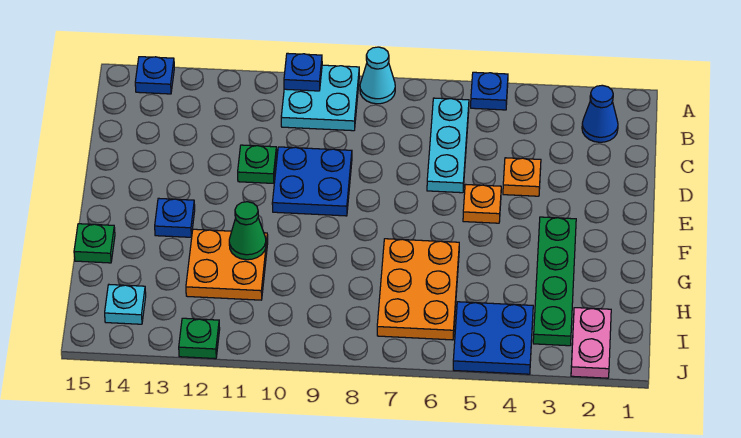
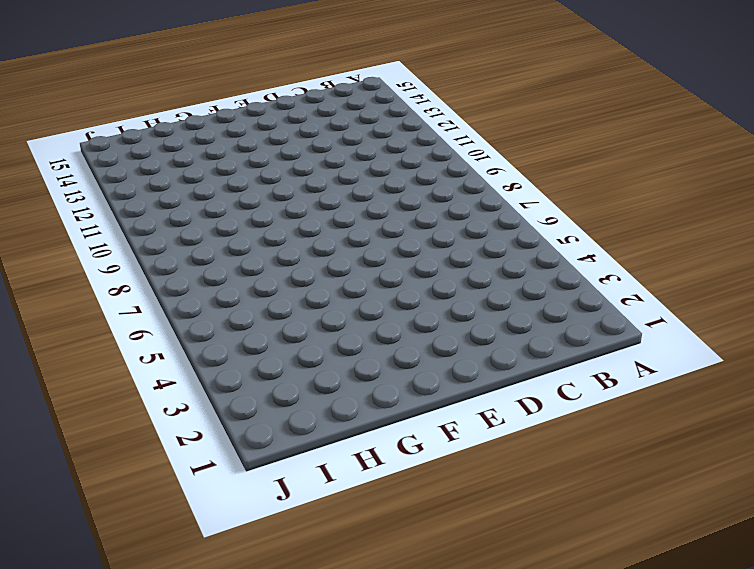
none -> blue 1x1 plate [471,72,508,110]
none -> cyan 1x1 cone [360,47,395,104]
none -> cyan 2x2 plate [281,65,359,131]

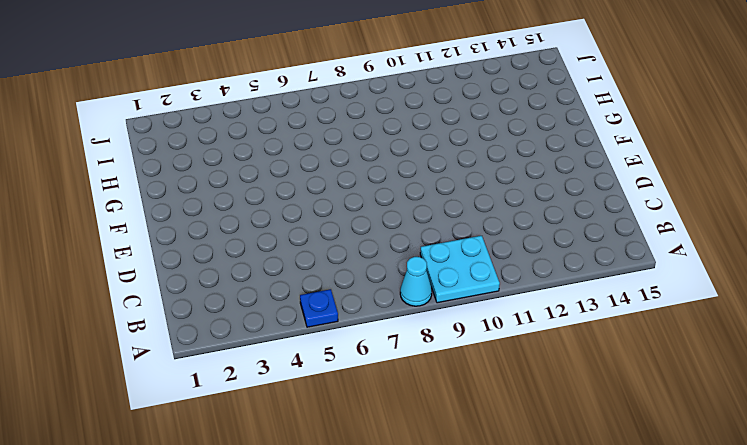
none -> blue 1x1 plate [135,57,174,94]
none -> blue 1x1 cone [582,85,618,142]
none -> cyan 1x3 plate [427,98,469,193]

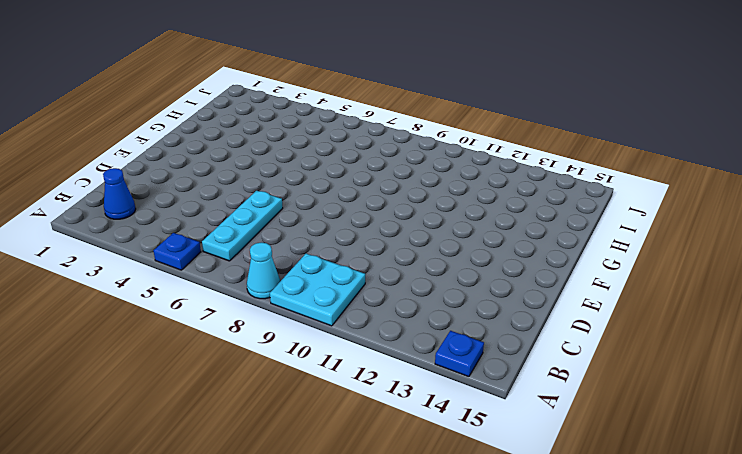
none -> orange 1x1 plate [503,158,541,196]
none -> blue 2x2 plate [272,147,352,216]
none -> green 1x1 plate [238,145,277,183]

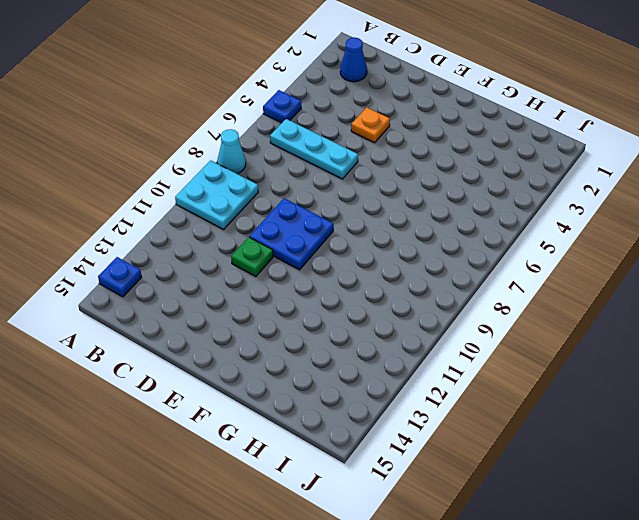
none -> orange 1x1 plate [463,184,501,223]
none -> green 1x4 plate [533,217,576,346]
none -> blue 1x1 plate [155,198,195,237]

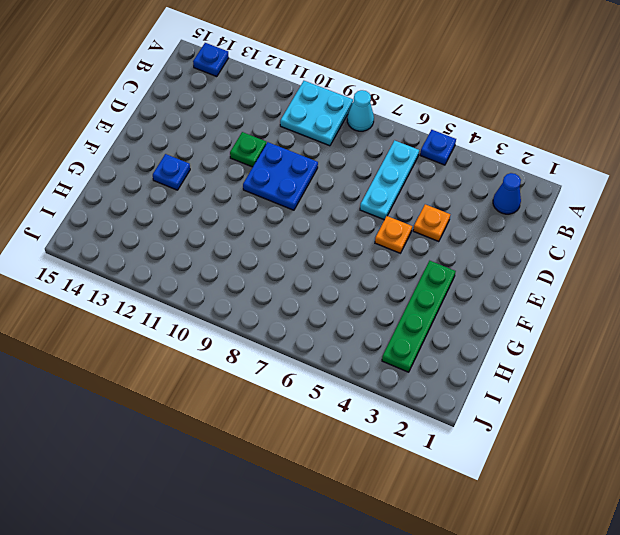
none -> orange 2x3 plate [377,239,459,340]
none -> orange 2x2 plate [186,229,268,300]
none -> green 1x1 plate [74,224,115,263]

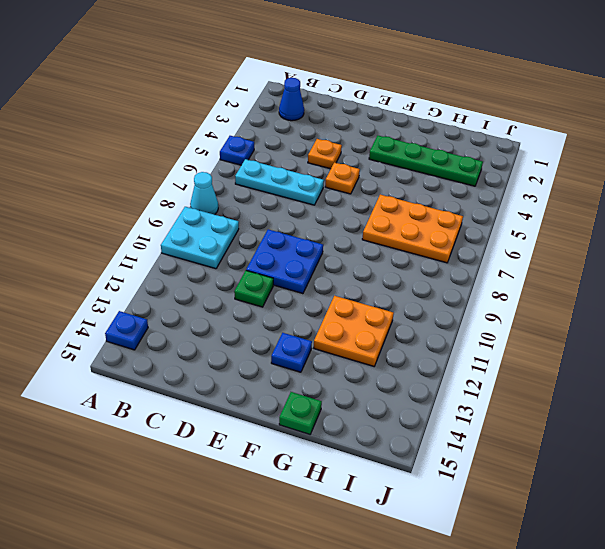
none -> pink 1x2 plate [571,308,611,378]
none -> blue 2x2 plate [453,302,533,374]
none -> cyan 1x1 plate [105,285,146,324]

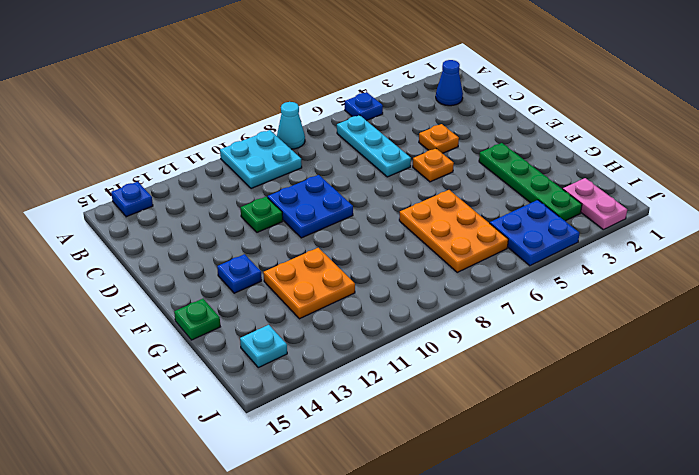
none -> green 1x1 plate [179,318,220,359]
none -> blue 1x1 plate [284,53,322,91]
none -> green 1x1 cone [229,202,266,260]

